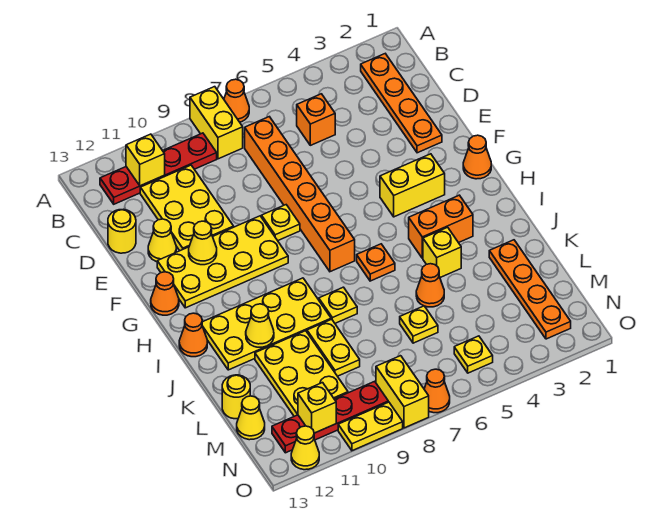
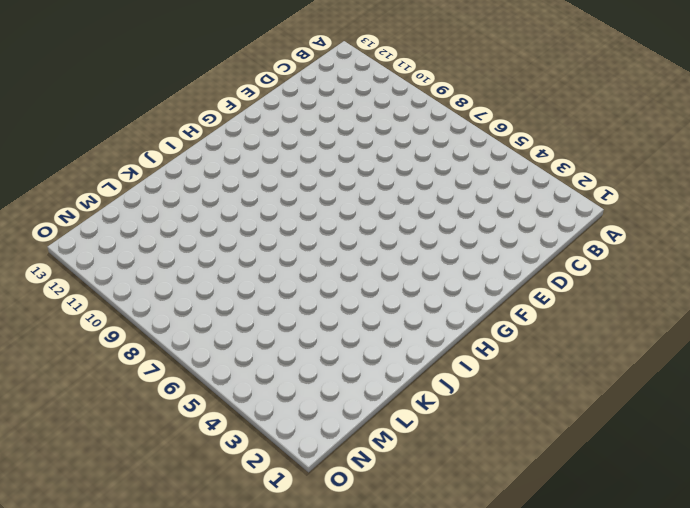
none -> orange 1x1 cone [224,79,249,122]
none -> yellow 1x2 brick [190,87,243,159]
none -> orange 1x4 plate [361,54,442,153]
none -> red 1x4 plate [100,133,217,204]

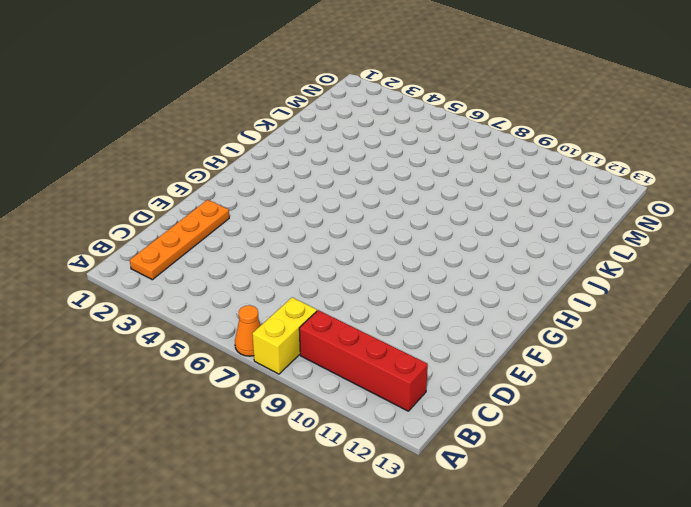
red 1x4 brick [299,310,428,411] -> red 1x4 plate [100,133,217,204]
none -> orange 1x1 brick [297,94,335,145]
none -> orange 1x6 brick [245,117,355,272]
none -> yellow 2x3 plate [140,165,234,251]
none -> yellow 1x1 round brick [108,209,136,253]

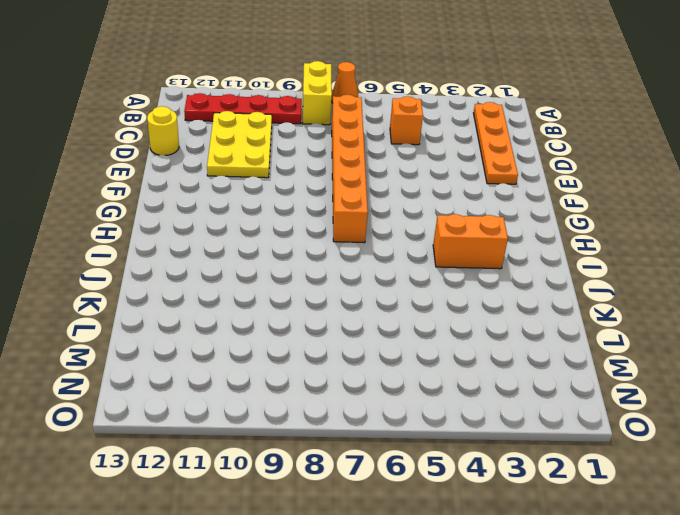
none -> yellow 1x1 cone [148,219,176,262]
none -> yellow 1x1 plate [262,205,300,241]
none -> yellow 2x4 plate [157,216,288,308]
none -> orange 1x1 cone [463,135,491,179]

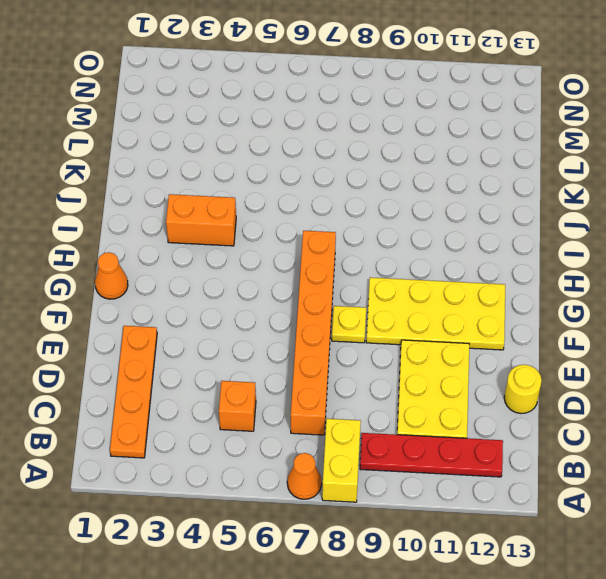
none -> yellow 1x1 cone [148,219,176,262]
none -> yellow 1x2 brick [380,154,445,217]
none -> orange 1x1 cone [151,272,179,315]
none -> orange 1x1 plate [357,244,395,281]

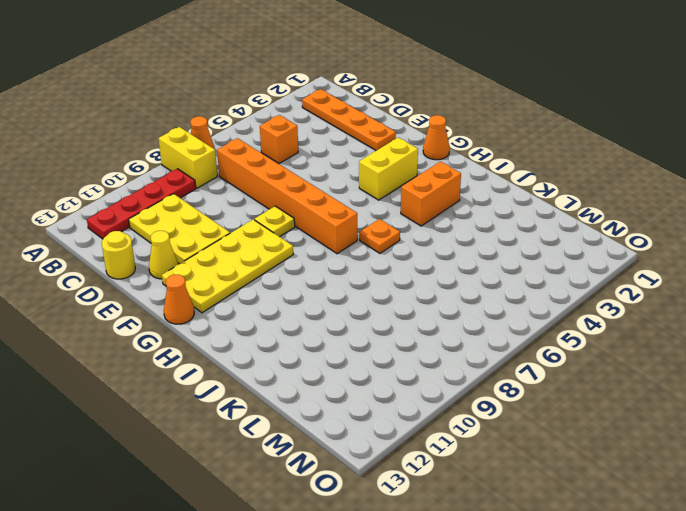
none -> yellow 2x4 plate [202,278,331,370]
none -> orange 1x1 cone [179,313,207,357]
none -> yellow 1x1 brick [423,227,461,277]
none -> yellow 1x1 plate [319,287,357,323]

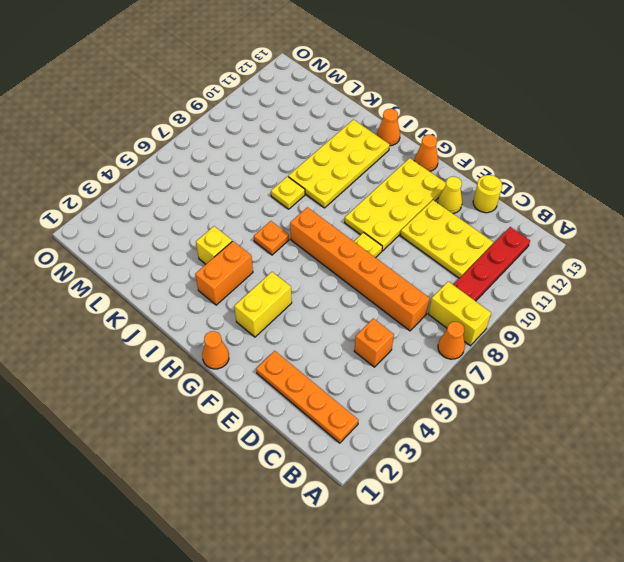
none -> orange 1x4 plate [489,240,571,339]
none -> orange 1x1 cone [416,264,444,307]
none -> yellow 1x2 plate [307,319,360,376]
none -> yellow 2x3 plate [255,331,348,416]

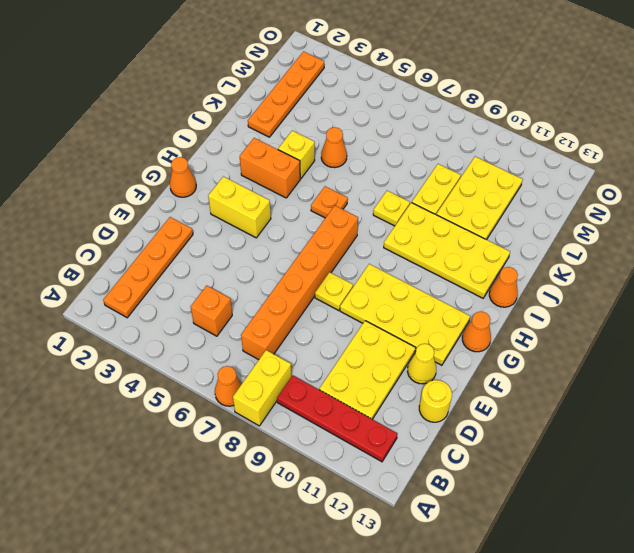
none -> yellow 1x1 plate [400,306,438,343]
none -> yellow 1x1 round brick [222,375,250,419]
none -> yellow 1x1 cone [237,396,265,440]
none -> yellow 1x1 plate [454,336,493,373]

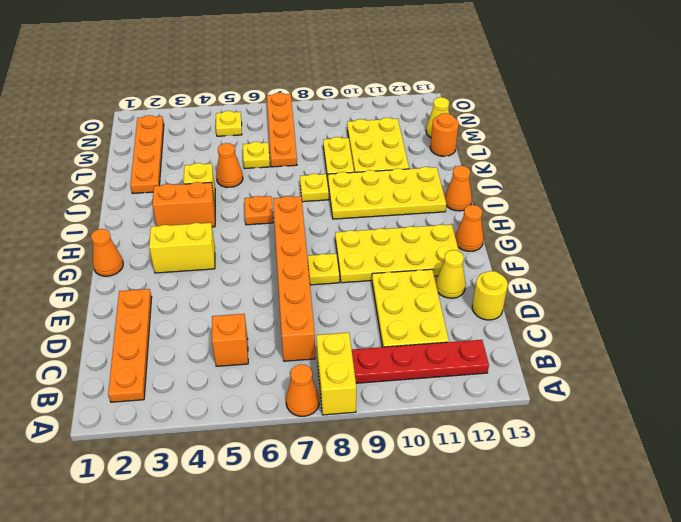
orange 1x4 plate [267,93,297,167] -> orange 1x1 cone [424,369,450,413]
orange 1x1 round brick [430,113,459,156] -> yellow 1x1 round brick [222,375,250,419]
none -> yellow 1x2 brick [376,356,429,428]
none -> red 1x4 plate [272,381,388,453]
none -> yellow 1x2 plate [338,402,403,451]
none -> yellow 1x1 cone [291,426,319,470]

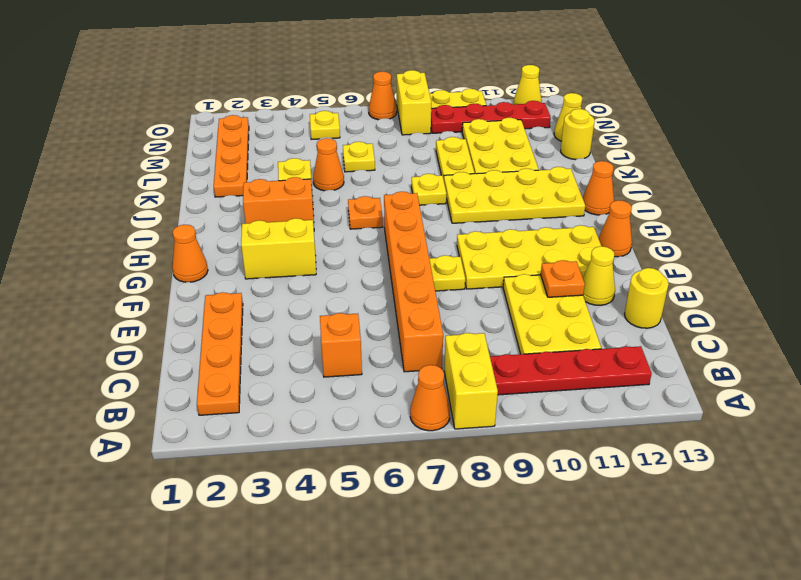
orange 1x1 plate [541,260,585,297] -> none
none -> yellow 1x1 brick [126,134,165,186]
none -> yellow 1x1 cone [189,221,217,265]
none -> yellow 1x1 cone [246,304,274,347]
none -> yellow 1x1 brick [298,383,336,433]

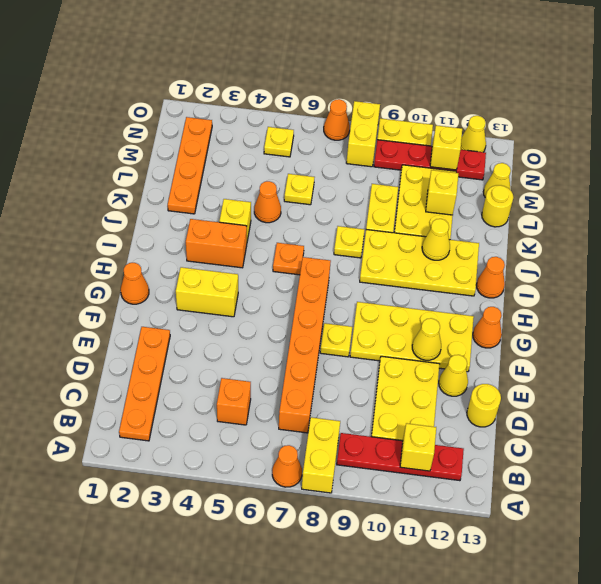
yellow 1x1 brick [426,170,458,215] -> none

